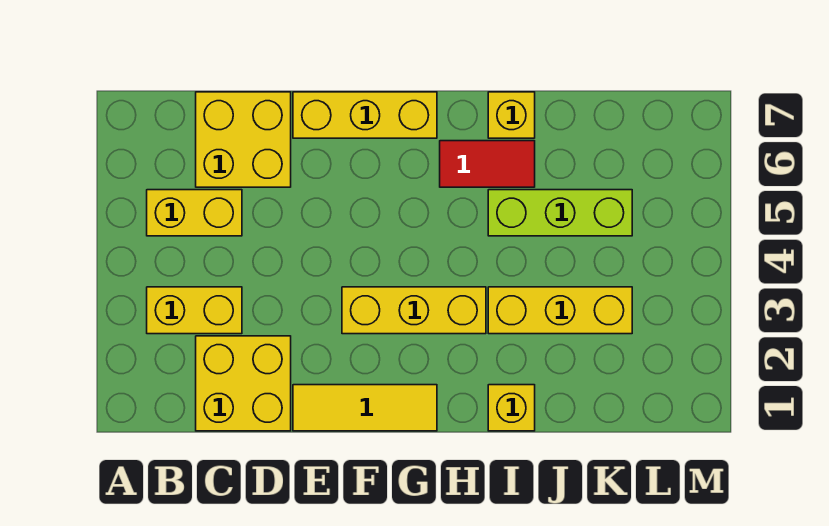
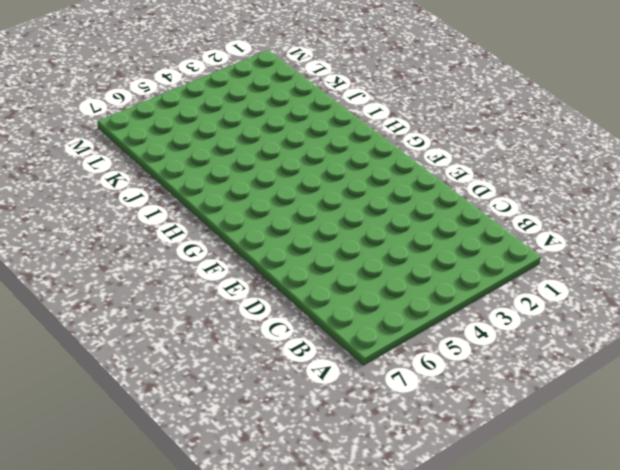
none -> yellow 1x2 brick [147,287,242,334]
none -> yellow 1x2 brick [147,190,242,236]
none -> yellow 2x2 brick [196,336,291,431]

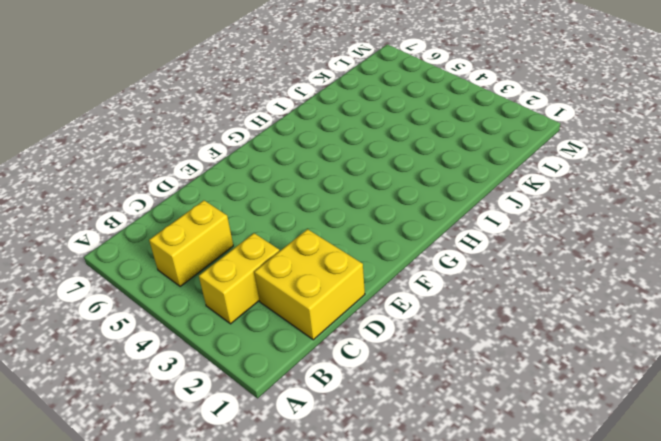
none -> yellow 2x2 brick [196,92,291,187]
none -> yellow 1x3 tile [293,385,437,431]
none -> yellow 1x3 brick [293,92,437,138]

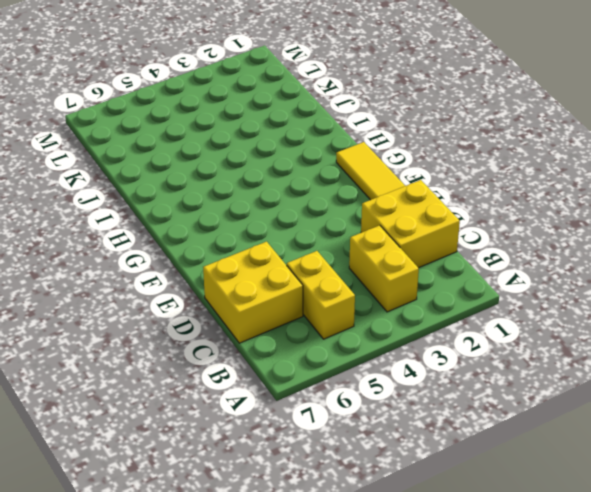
none -> yellow 1x3 brick [293,92,437,138]
none -> yellow 1x3 brick [342,287,486,334]
none -> red 1x2 tile [440,141,535,187]

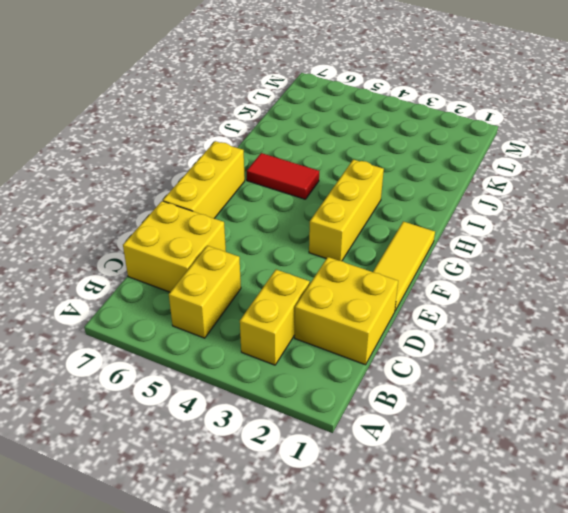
red 1x2 tile [247,153,319,199] -> red 1x2 tile turned to [440,141,535,187]
none -> yellow 1x1 brick [488,385,535,431]
none -> yellow 1x3 brick [488,287,632,334]
none -> lime 1x3 brick [488,190,632,236]

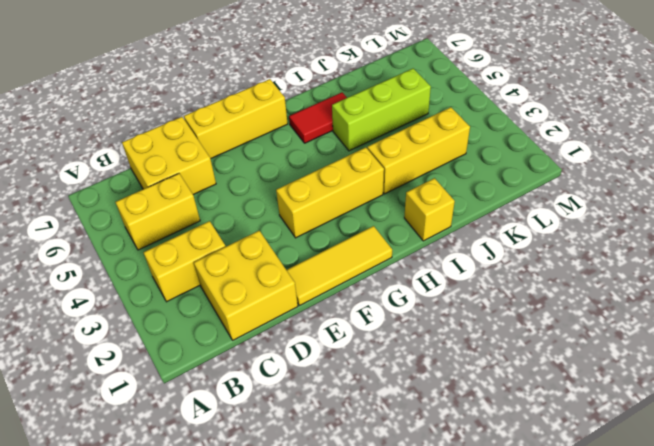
none -> yellow 1x1 brick [488,92,535,138]

